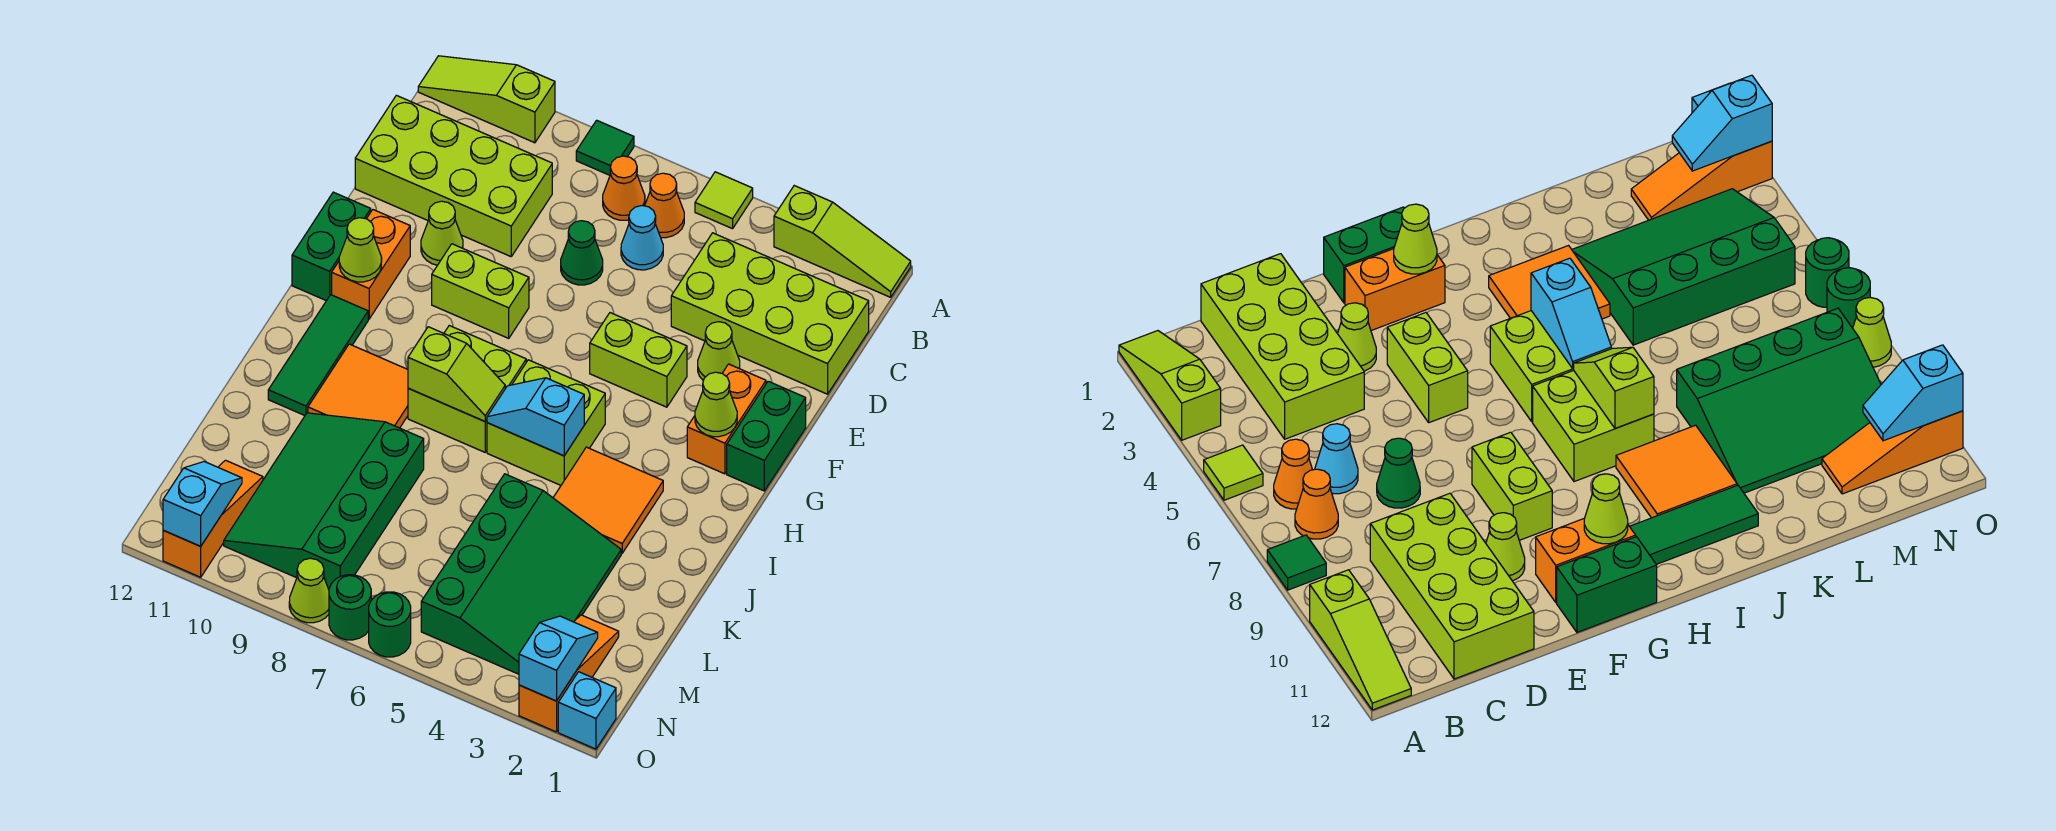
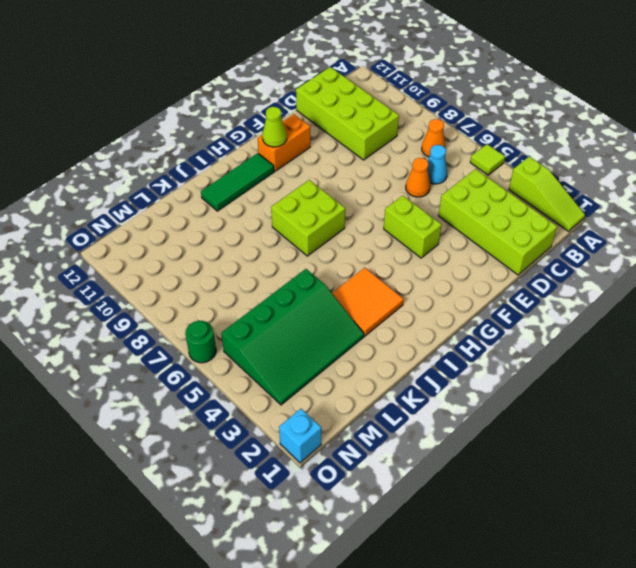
orange 1x1 cone [406,158,430,197] -> orange 1x1 cone moved to [645,173,684,238]
none -> green 1x1 tile [576,120,634,175]
none -> lime 1x3 slope [418,56,555,143]
none -> green 1x1 cone [561,221,603,285]
none -> lime 1x1 cone [698,322,740,381]

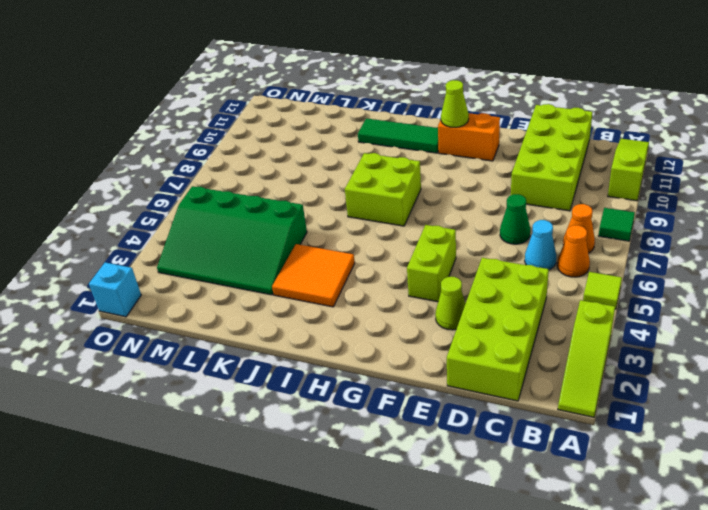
none -> lime 1x1 cone [421,201,463,265]
none -> green 1x2 brick [727,381,806,491]
none -> orange 1x2 brick [687,364,766,474]
none -> lime 1x2 brick [432,244,529,338]

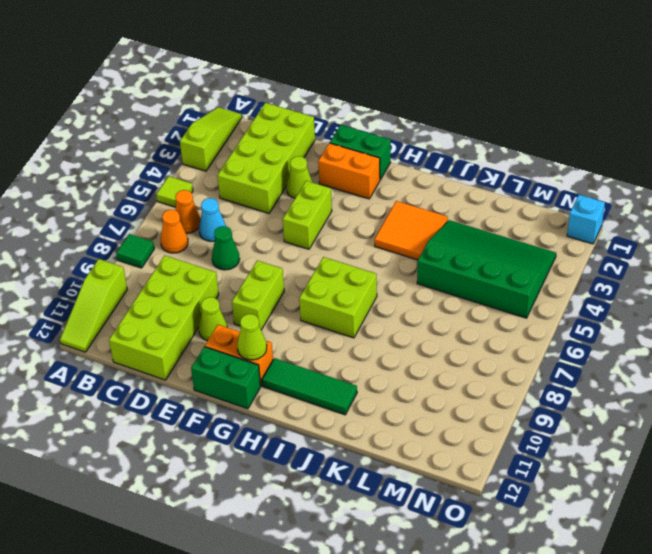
none -> lime 2x2 brick [487,360,605,485]
none -> orange 2x2 tile [308,344,408,428]
none -> green 3x4 slope [224,413,424,589]
none -> orange 1x3 slope [519,615,619,732]

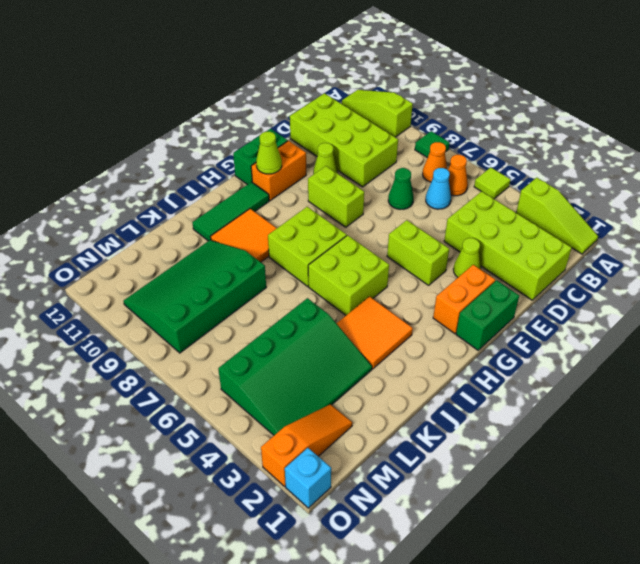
none -> orange 1x3 slope [163,460,263,577]
none -> green 1x1 round brick [369,592,411,657]
none -> green 1x1 round brick [329,575,371,640]
none -> lime 1x1 cone [289,558,329,623]

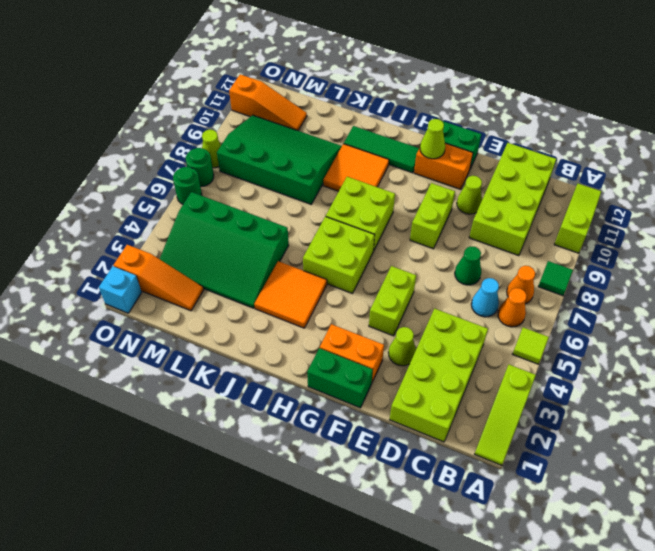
none -> lime 1x1 cone [695,372,737,437]
none -> cyan 1x2 slope [487,378,584,456]
none -> lime 1x2 slope [408,327,505,421]
none -> cyan 1x2 slope [519,616,598,701]

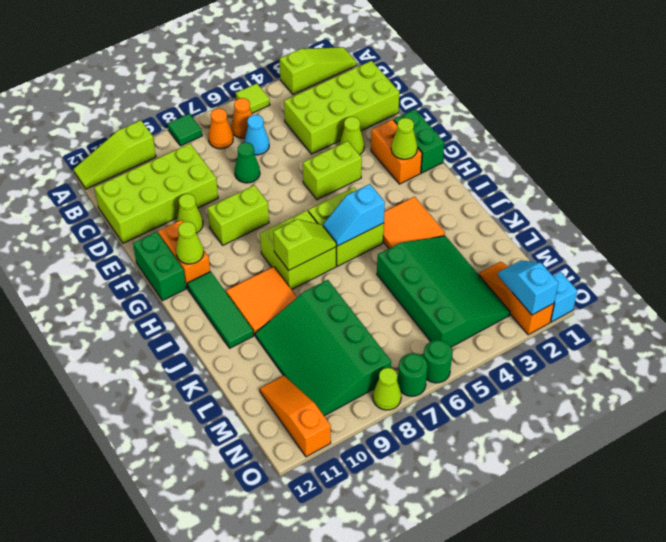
none -> cyan 1x2 slope [163,462,242,546]

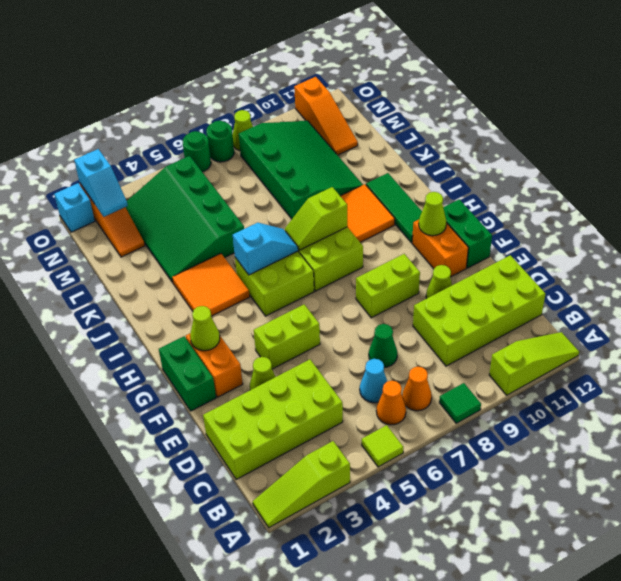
none -> cyan 1x2 slope [163,462,242,546]

